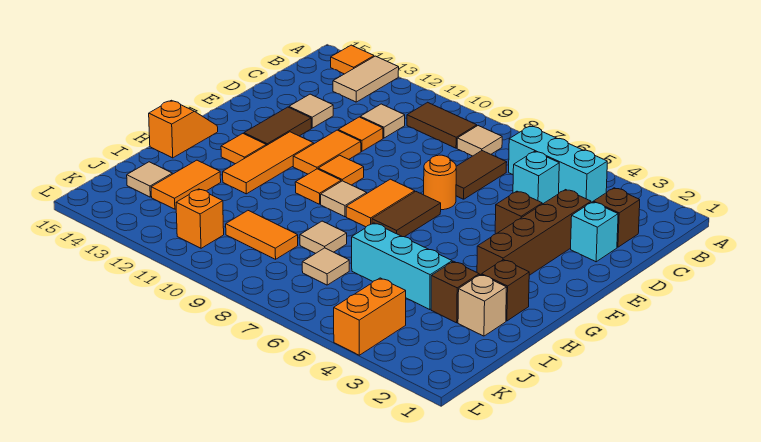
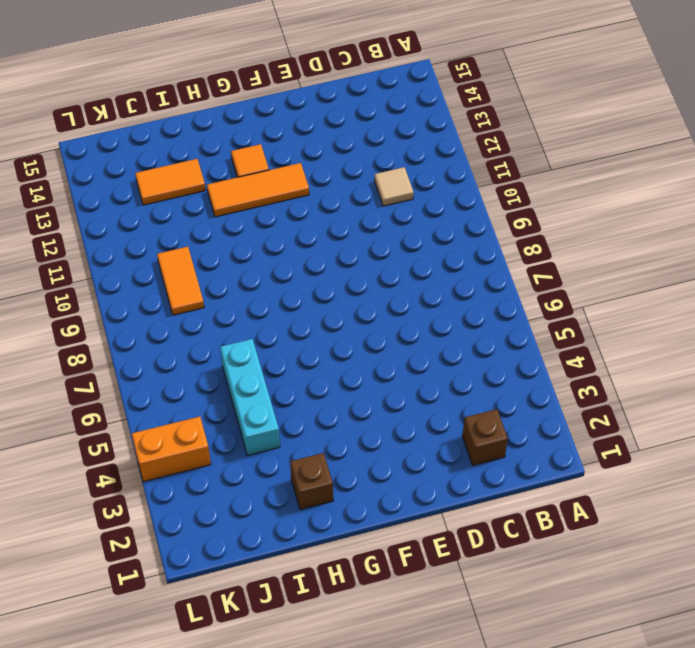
none -> tan 1x2 tile [333,56,399,102]
none -> orange 1x1 tile [331,45,374,74]
none -> cyan 1x3 brick [509,126,607,202]
none -> tan 1x1 tile [457,126,502,156]

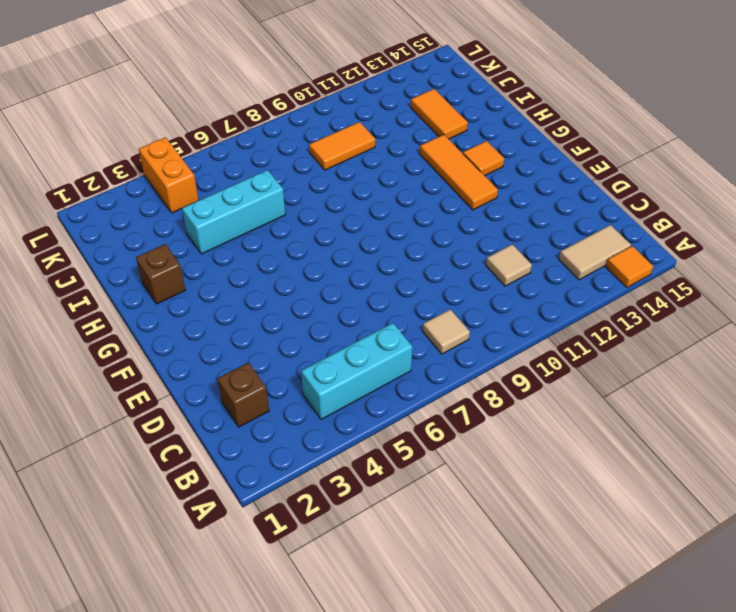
tan 1x2 tile [559,225,631,280] -> tan 1x2 tile turned to [333,56,399,102]
none -> brown 1x2 tile [407,102,477,148]
none -> cyan 1x1 brick [513,151,559,204]
none -> brown 1x2 tile [456,151,507,199]
none -> cyan 1x1 brick [571,202,618,262]

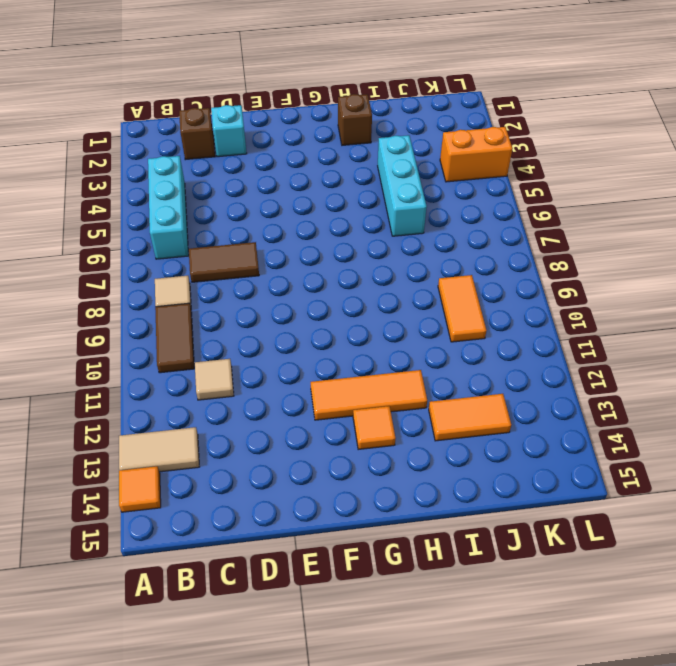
none -> cyan 1x1 brick [513,151,559,204]
none -> brown 1x4 brick [477,190,591,275]
none -> orange 1x1 tile [338,117,383,151]
none -> tan 1x1 tile [289,94,333,128]

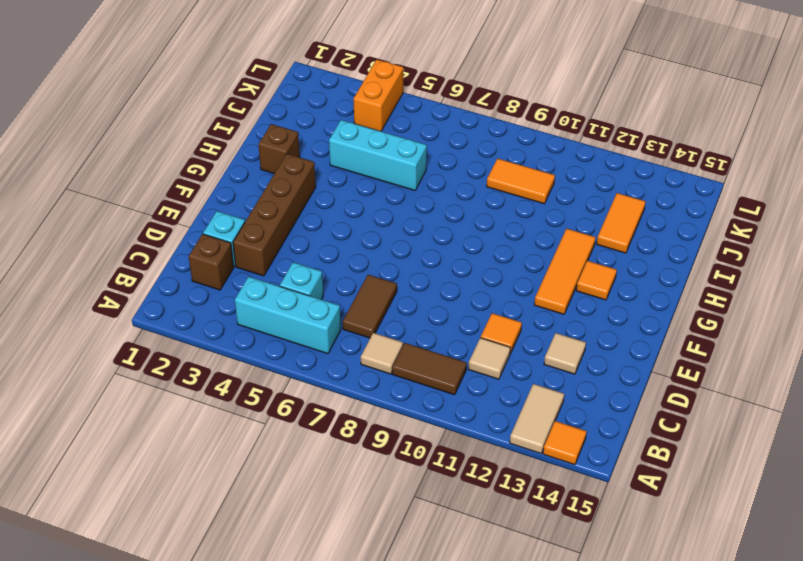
none -> brown 1x1 brick [495,191,542,234]
none -> orange 1x1 round brick [424,155,456,210]
none -> orange 1x2 tile [293,130,361,174]
none -> brown 1x2 tile [244,107,311,145]

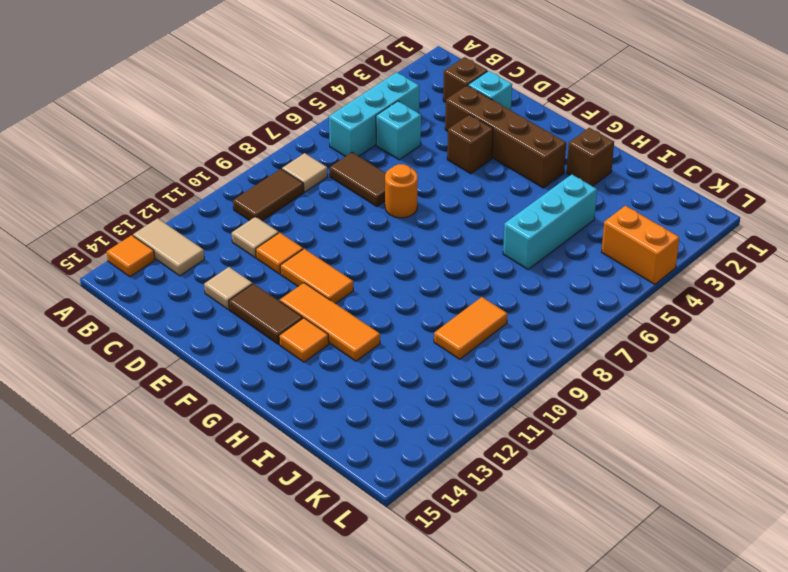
none -> brown 1x2 tile [372,192,441,237]
none -> orange 1x2 tile [346,179,415,227]
none -> orange 1x1 tile [318,155,364,185]
none -> tan 1x1 tile [321,181,367,217]

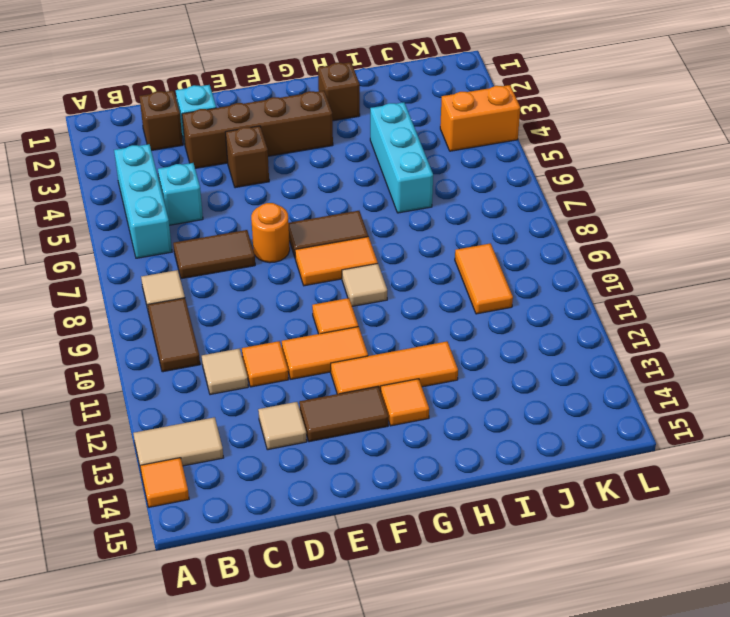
none -> orange 1x1 tile [295,169,341,204]
none -> orange 1x2 slope [149,100,218,158]
none -> tan 1x1 brick [458,275,507,336]
none -> brown 1x1 brick [431,261,479,323]

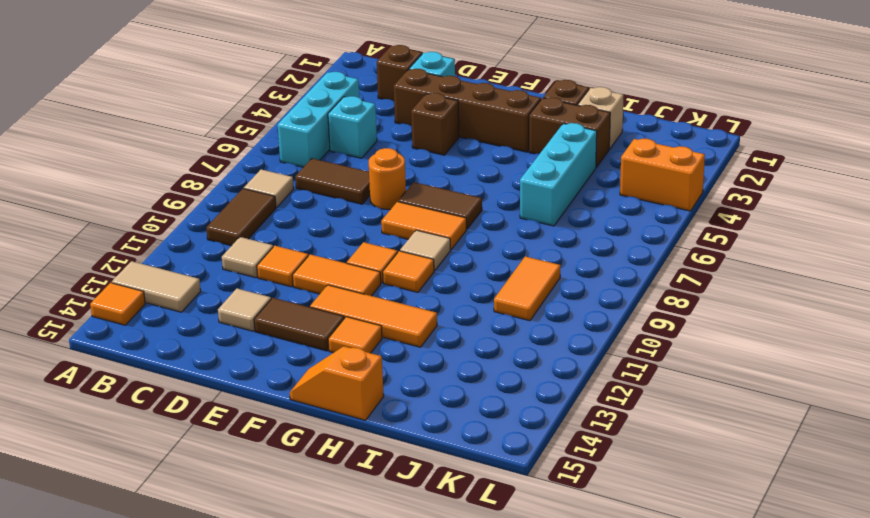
brown 1x2 brick [529,97,610,167] -> brown 1x1 brick [431,261,479,323]
none -> tan 1x1 tile [300,221,347,253]
none -> orange 1x2 tile [151,160,221,209]
none -> tan 1x1 tile [302,248,349,285]
none -> tan 1x1 tile [127,162,172,197]

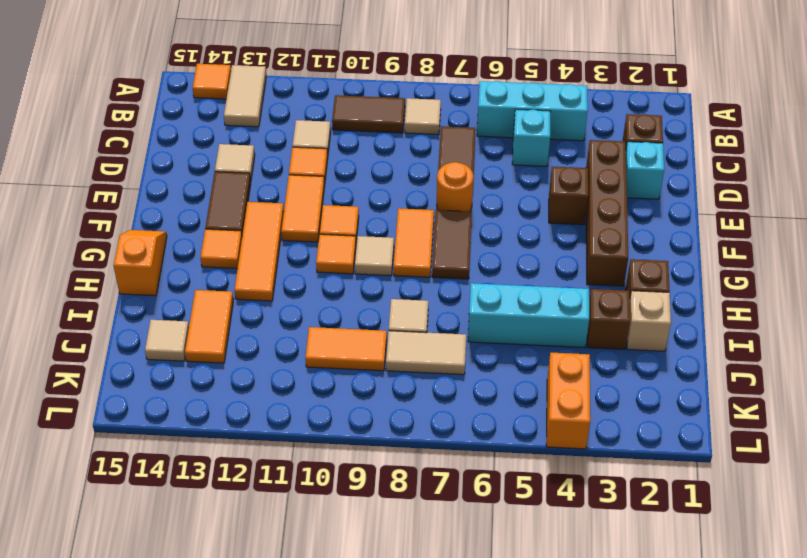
tan 1x2 tile [386,331,466,375] -> tan 1x1 tile [302,248,349,285]
none -> orange 1x1 brick [176,189,224,248]

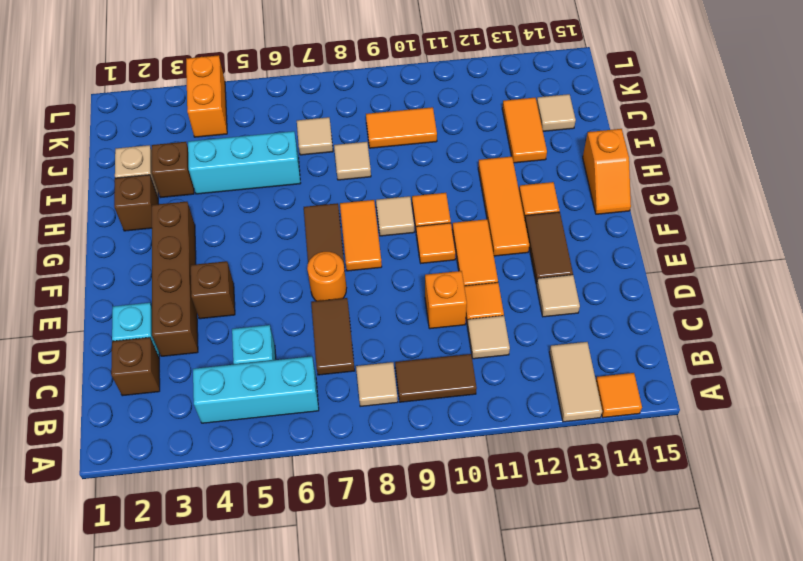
orange 1x1 brick [425,271,467,329] -> orange 1x1 brick moved to [176,189,224,248]

